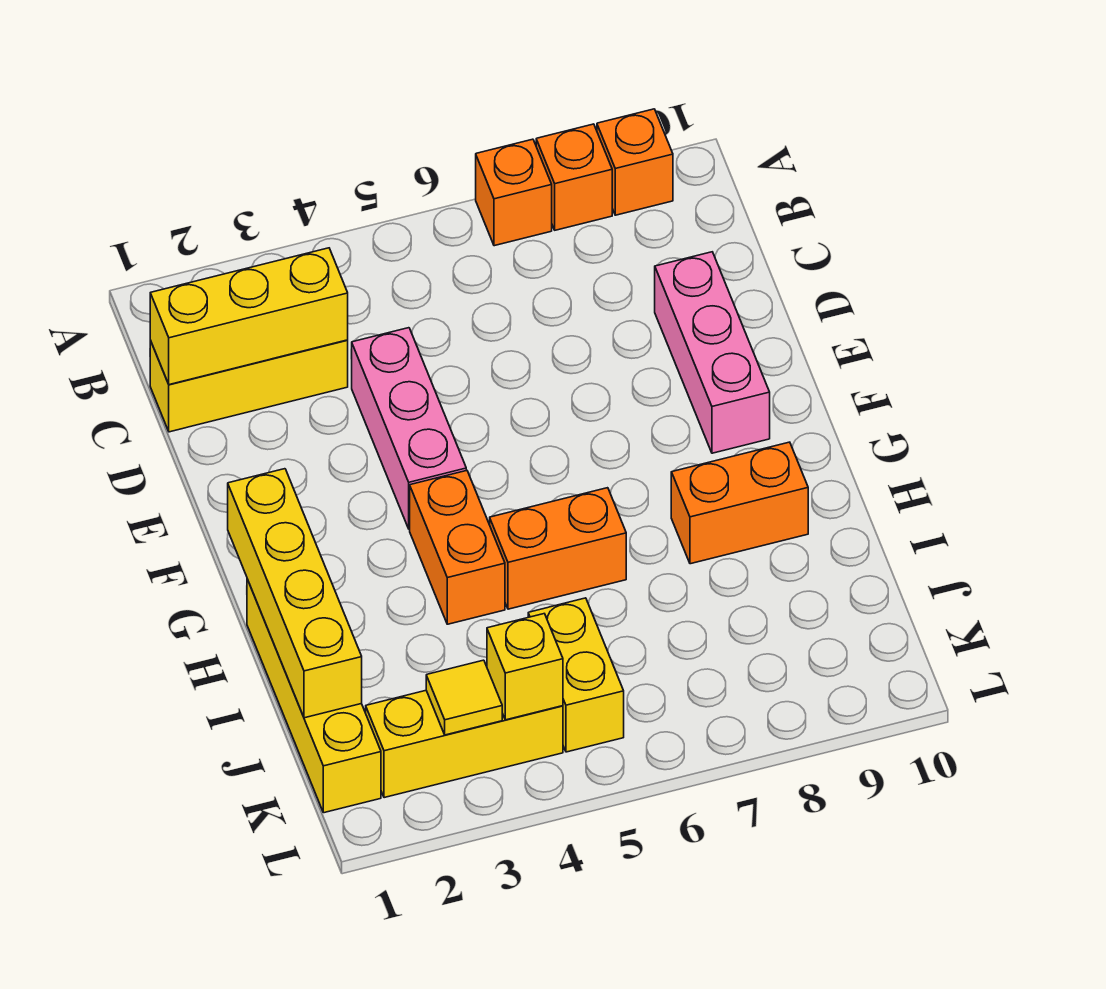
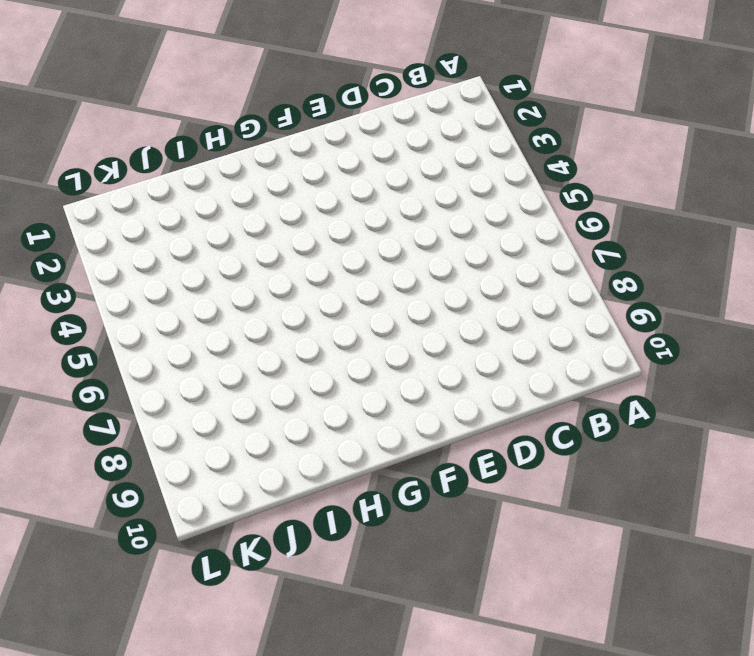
none -> orange 1x1 brick [476,139,552,246]
none -> orange 1x1 brick [536,124,612,230]
none -> orange 1x1 brick [597,109,673,215]

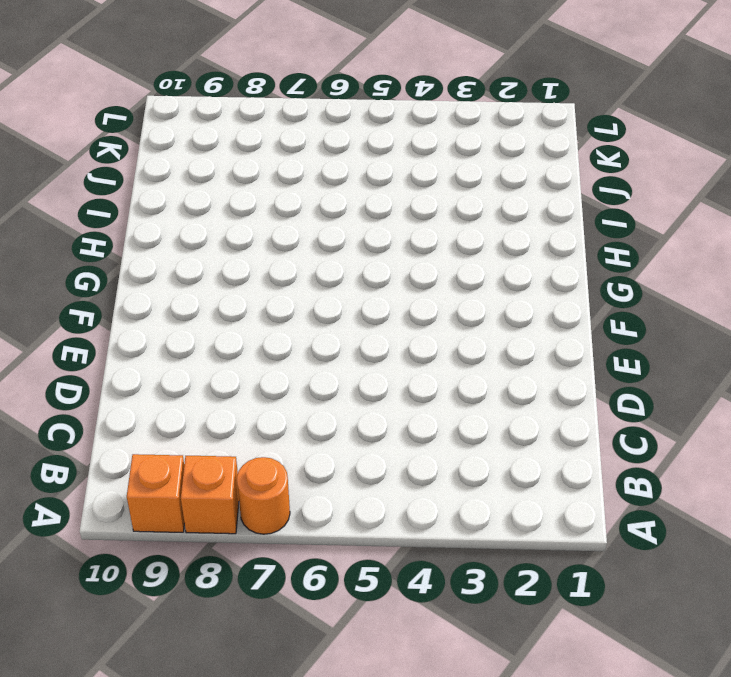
orange 1x1 round brick [237,457,290,534] -> orange 1x1 brick [476,139,552,246]
none -> yellow 1x3 brick [150,340,348,432]
none -> pink 1x3 brick [352,328,466,529]
none -> pink 1x3 brick [655,252,770,453]

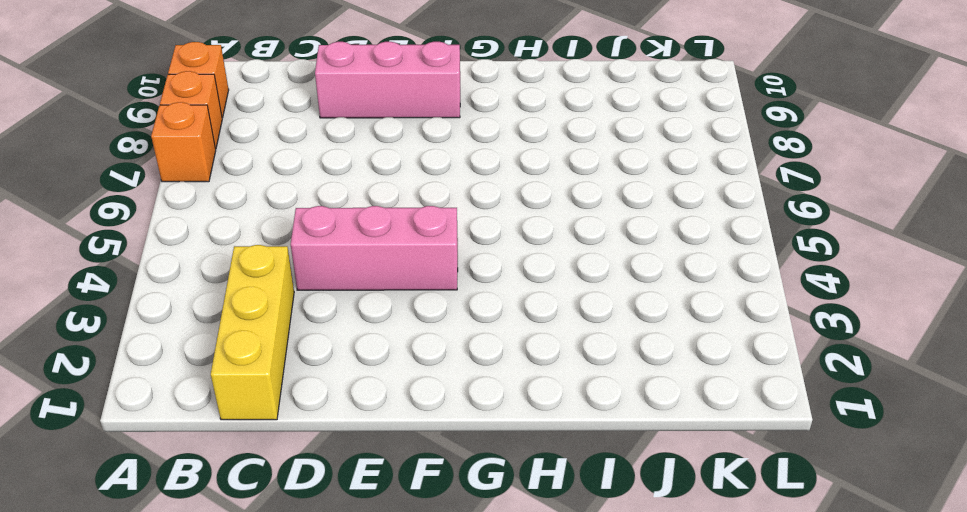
none -> orange 1x2 brick [410,470,505,624]
none -> yellow 1x4 brick [247,579,381,813]
none -> orange 1x2 brick [490,488,626,609]

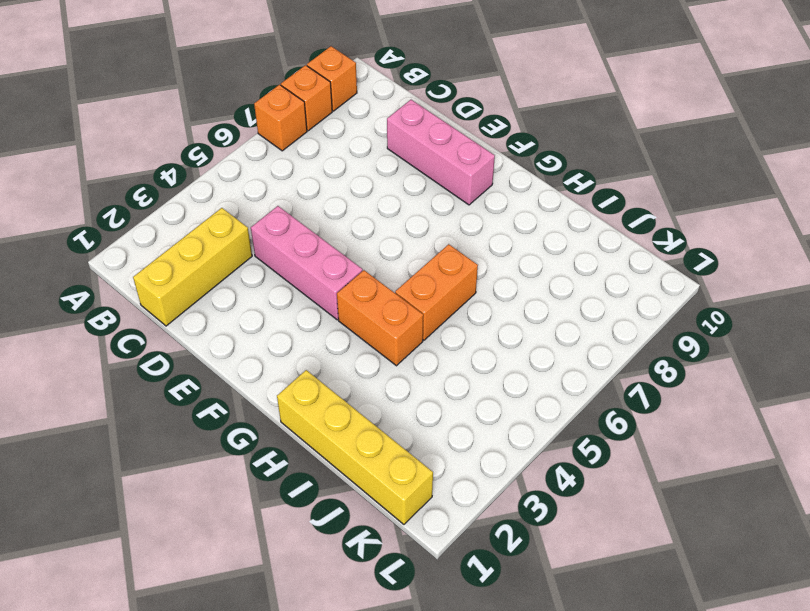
none -> orange 1x2 brick [671,442,808,564]
none -> yellow 1x2 brick [528,598,624,752]
none -> yellow 1x3 brick [365,691,563,798]

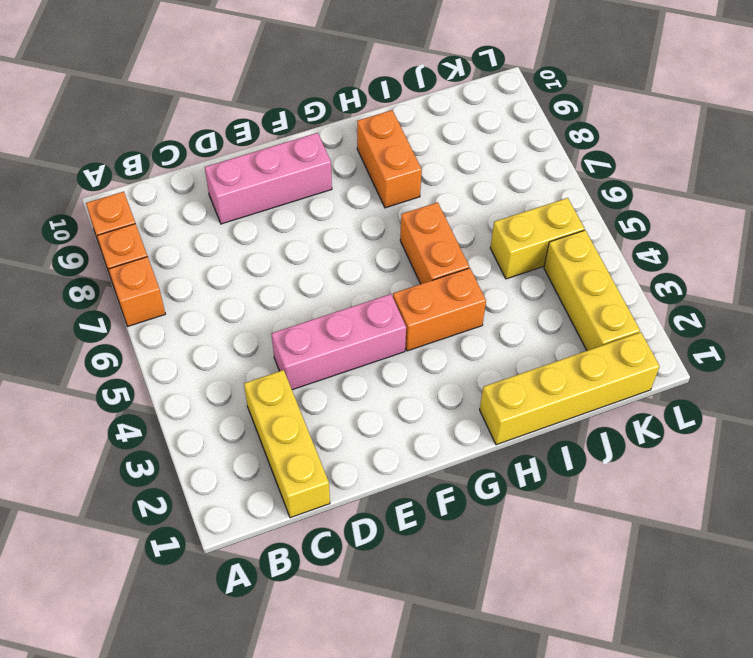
none -> yellow 1x3 brick [150,248,348,385]
none -> yellow 1x4 brick [228,469,362,718]
none -> yellow 1x1 tile [426,660,502,735]

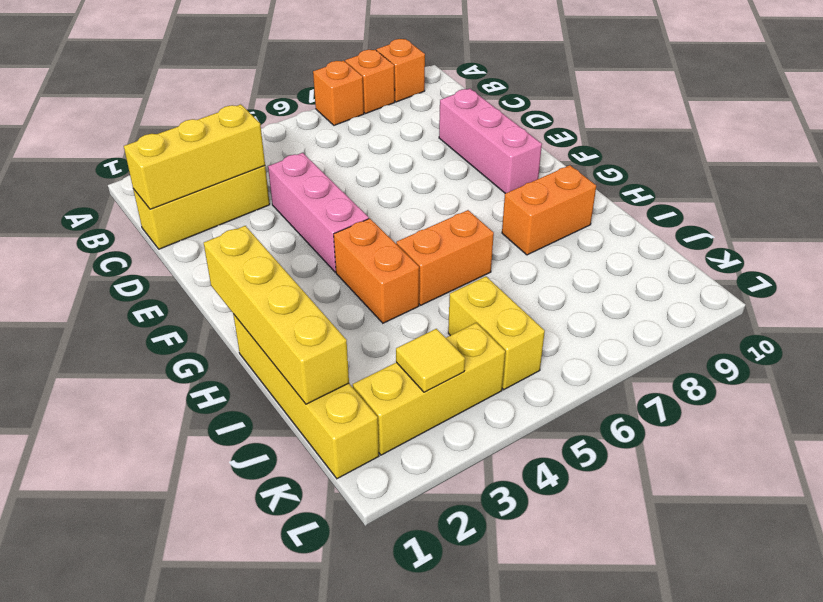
none -> yellow 1x1 brick [487,614,563,720]

